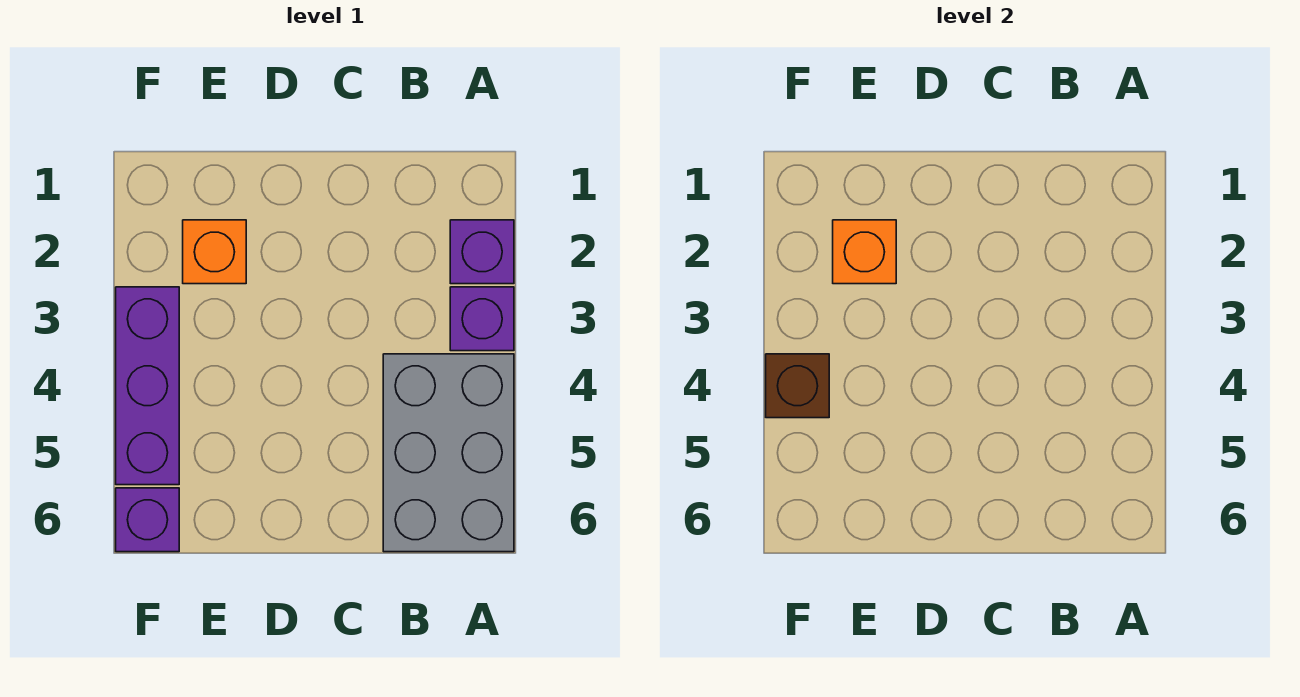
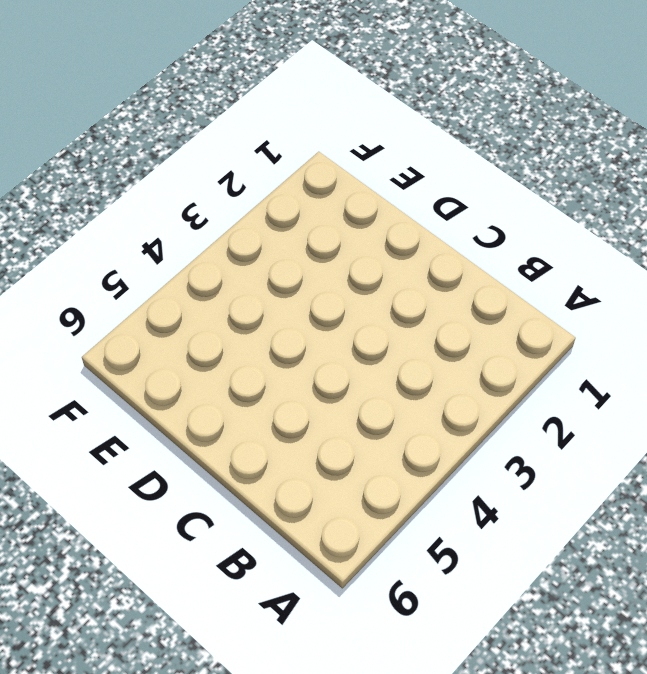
none -> purple 1x1 brick [450,220,514,284]
none -> purple 1x1 brick [450,287,514,351]

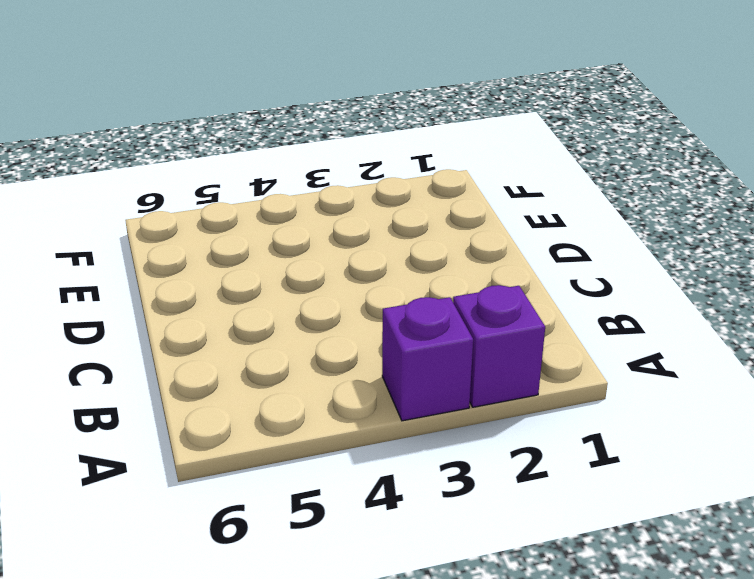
none -> grey 2x3 brick [383,354,514,552]
none -> orange 1x1 brick [183,220,246,284]

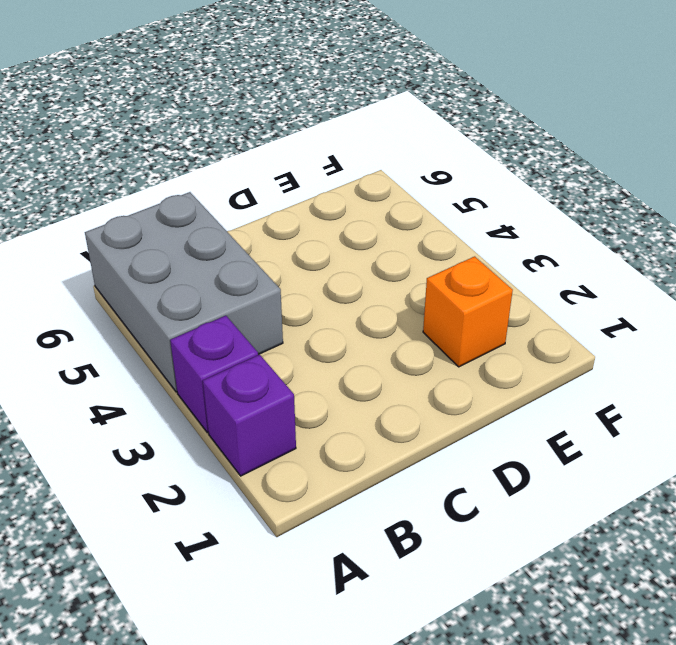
none -> purple 1x3 brick [116,287,179,485]
none -> purple 1x1 brick [116,488,179,552]

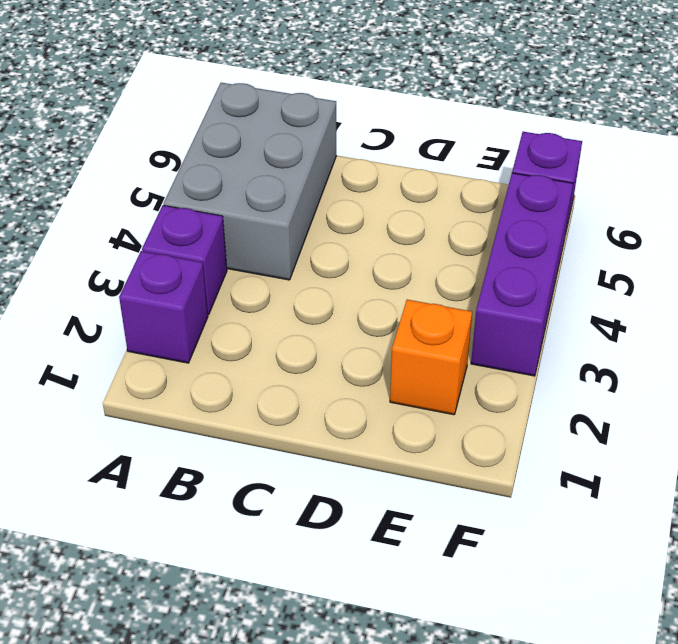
none -> orange 1x1 brick [833,220,896,284]
none -> brown 1x1 brick [766,354,829,418]

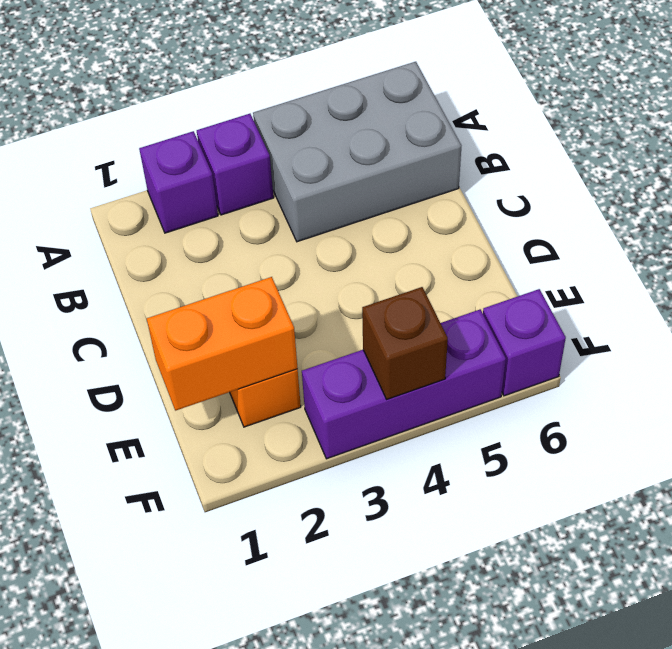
orange 1x2 brick [147,277,298,411] -> orange 1x1 brick [833,220,896,284]

